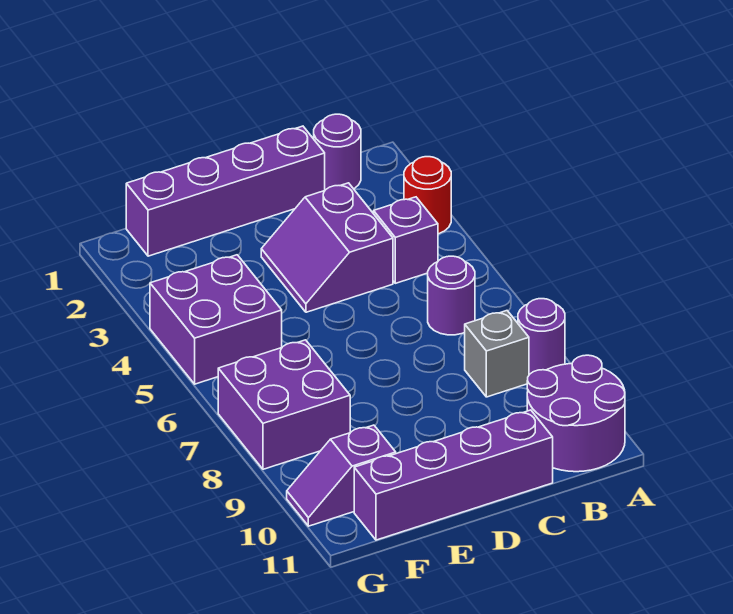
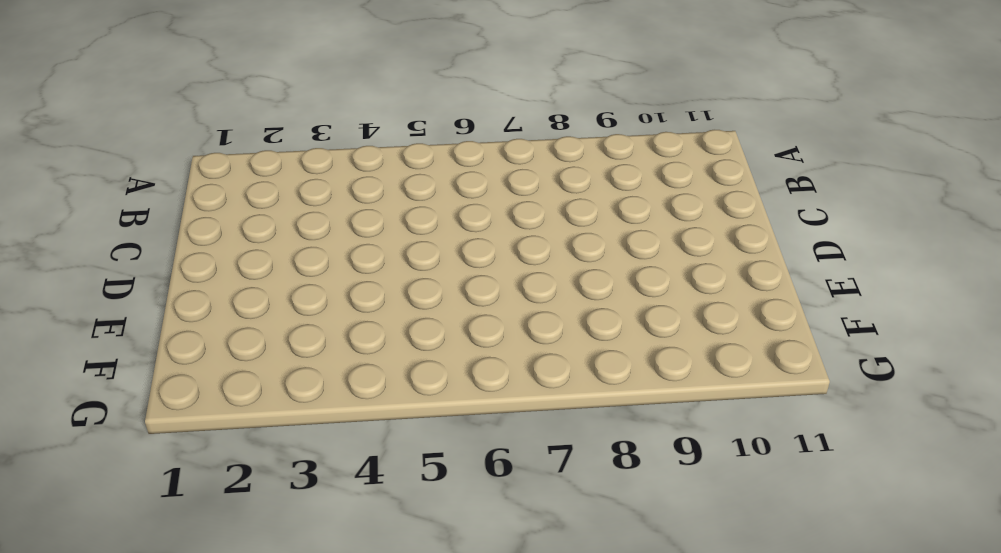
none -> red 1x1 round brick [404,157,451,234]
none -> purple 1x1 round brick [518,299,565,375]
none -> purple 2x2 round brick [527,355,625,472]

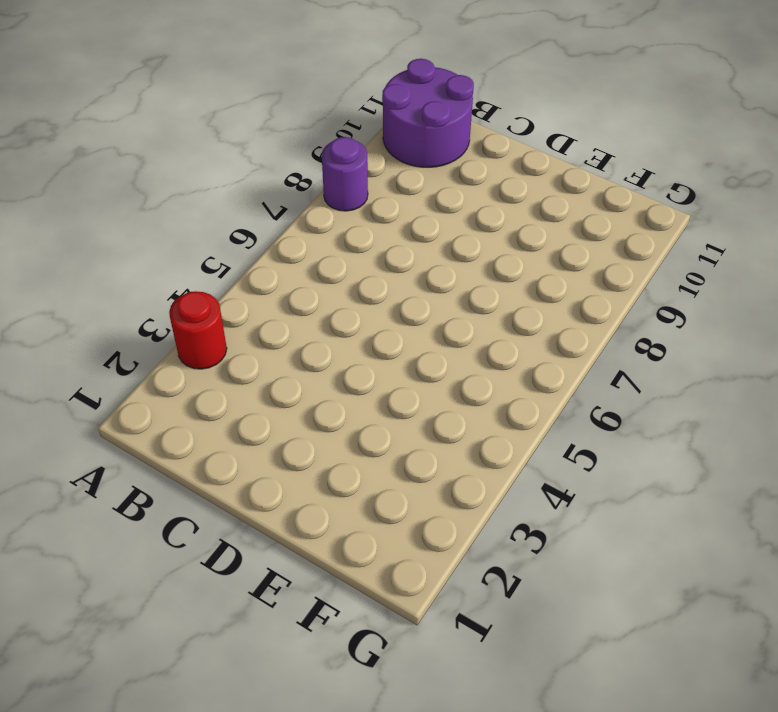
none -> purple 1x1 round brick [314,114,361,190]
none -> purple 1x1 brick [374,197,438,283]
none -> purple 1x1 round brick [428,256,475,335]

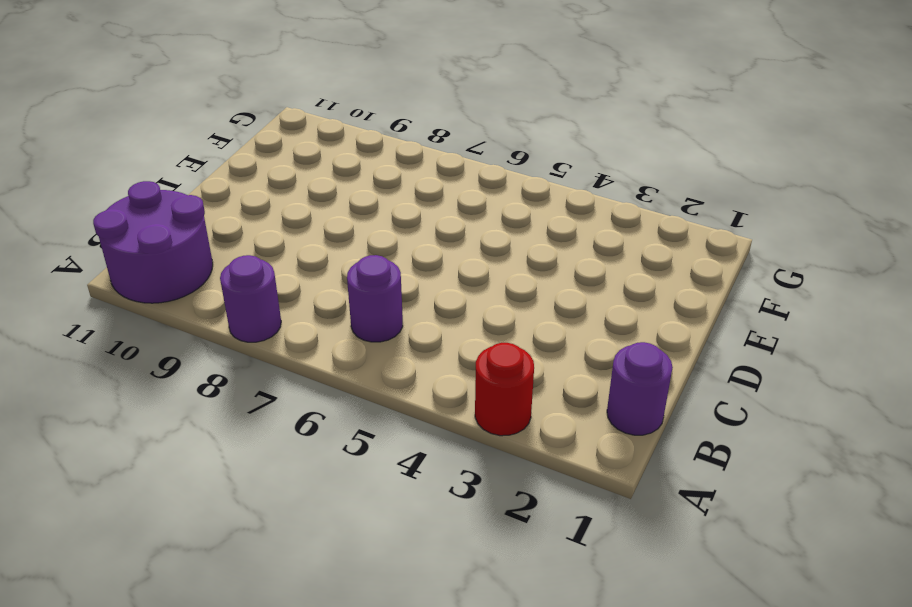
none -> purple 1x1 brick [374,197,438,283]
none -> grey 1x1 brick [465,311,529,397]
none -> purple 1x4 brick [126,126,325,256]

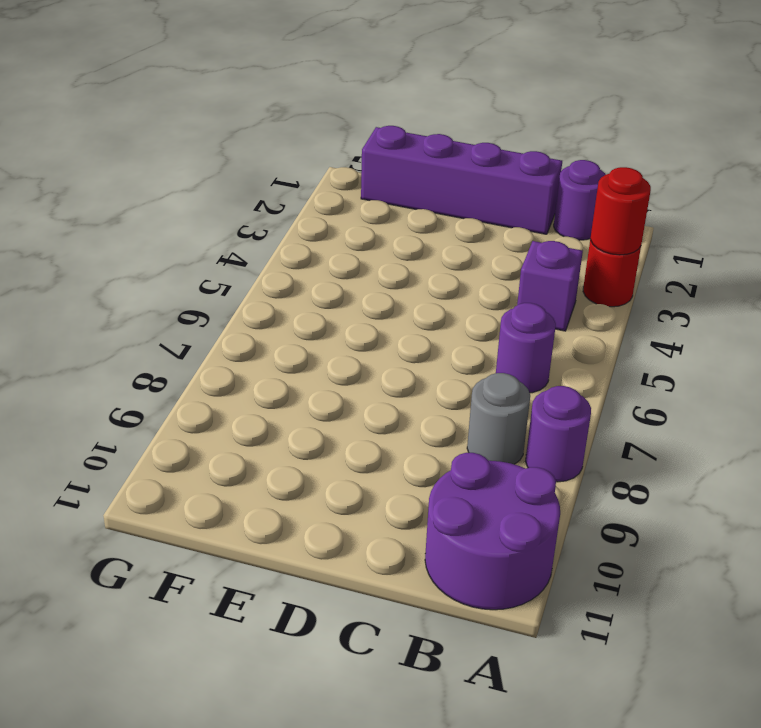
red 1x1 round brick [591,167,651,255] -> none
grey 1x1 round brick [467,373,530,464] -> grey 1x1 brick [465,311,529,397]
none -> purple 2x2 slope [261,183,393,312]
none -> purple 1x4 brick [354,410,553,540]
none -> purple 2x2 brick [150,255,282,384]

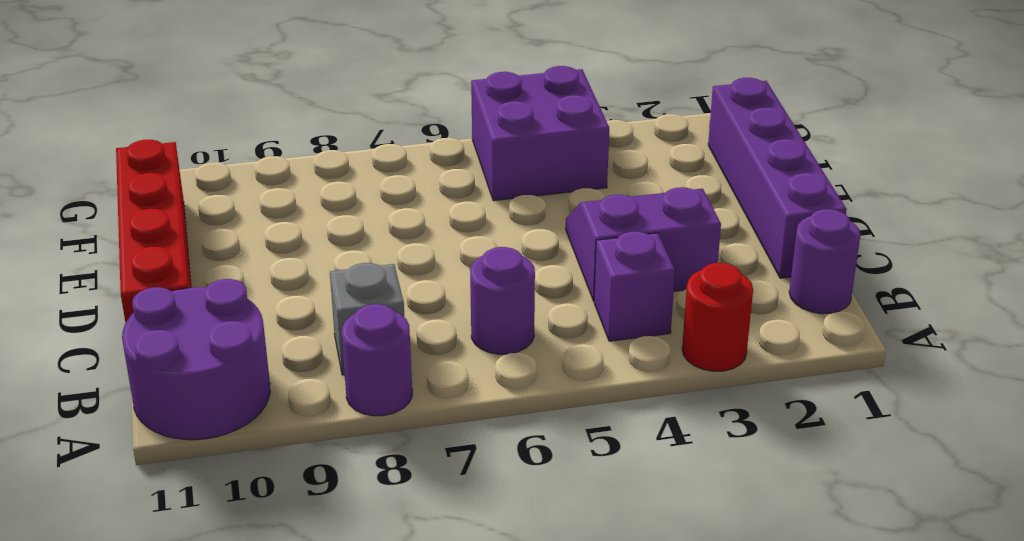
red 1x4 brick [116,140,191,323] -> purple 1x4 brick [354,410,553,540]
none -> purple 2x2 brick [218,340,350,469]
none -> purple 1x2 slope [287,425,396,526]

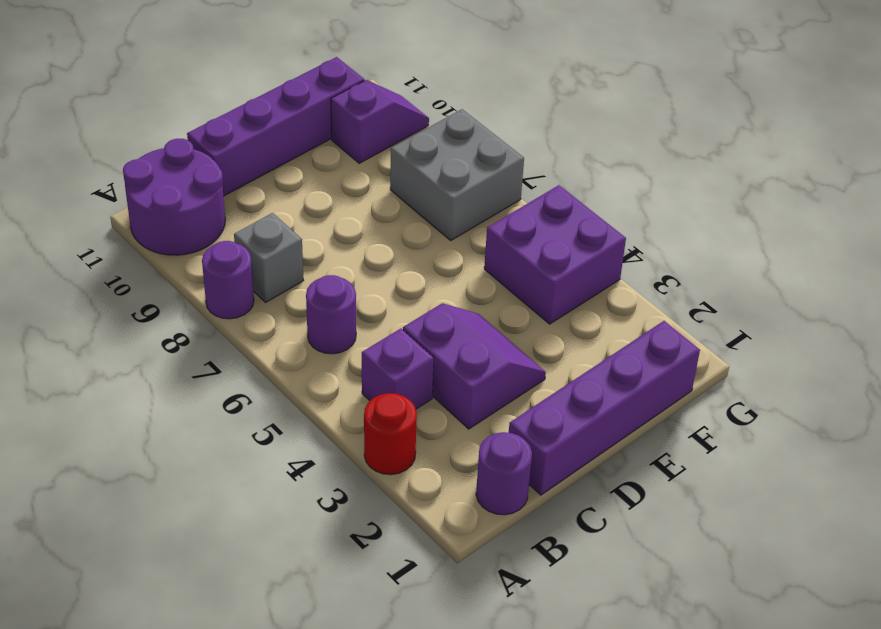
grey 2x2 brick [390,109,524,240] -> purple 2x2 brick [218,340,350,469]

